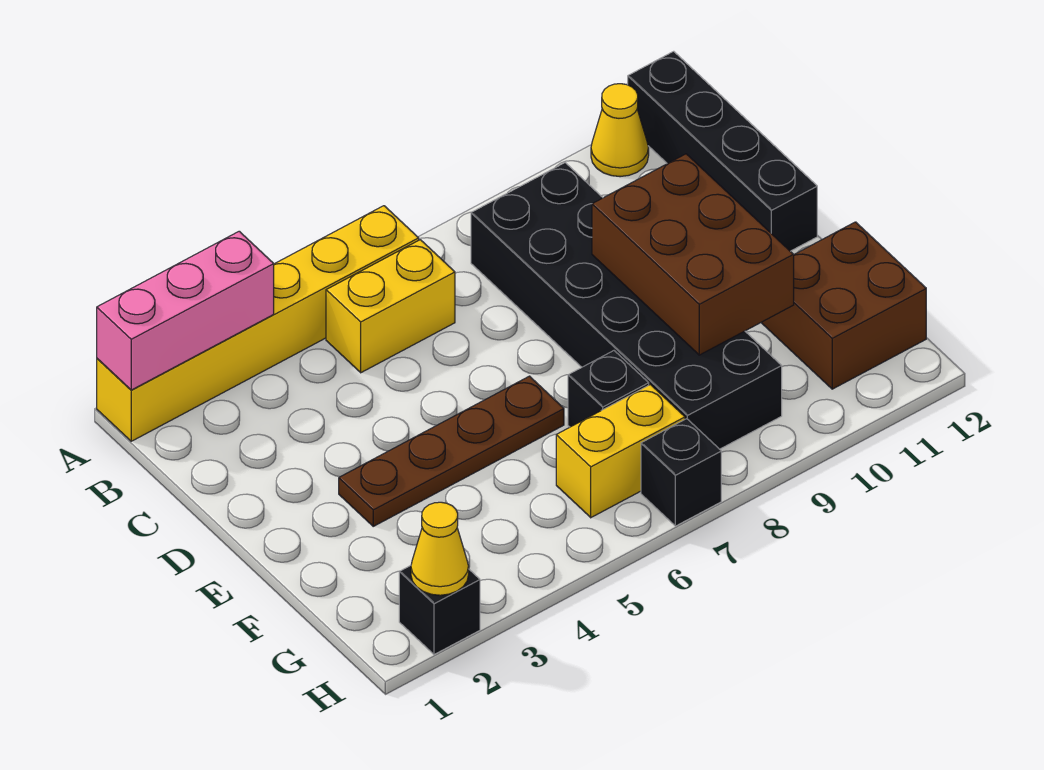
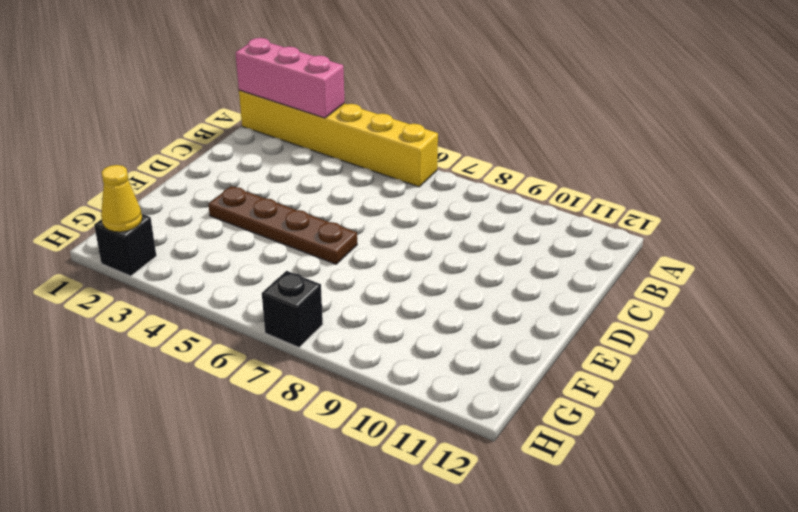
none -> yellow 1x1 cone [591,84,649,177]
none -> black 1x4 brick [628,51,817,251]
none -> yellow 1x2 brick [326,240,455,373]

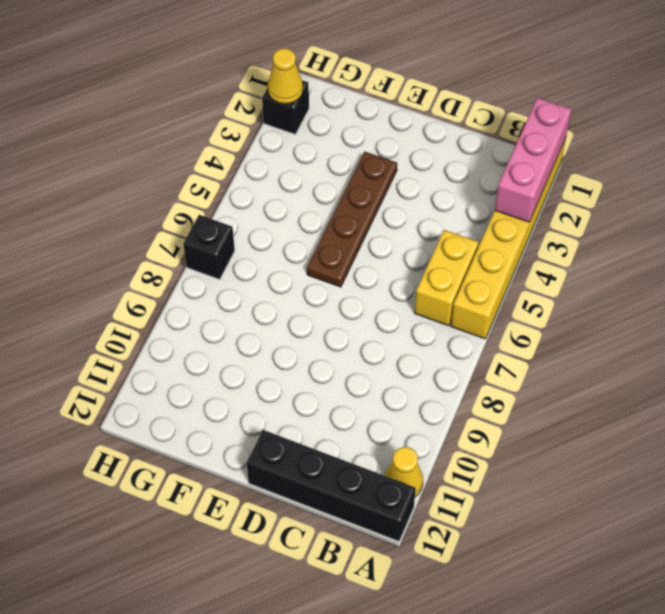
none -> black 2x6 brick [471,163,782,449]
none -> black 1x1 brick [568,351,649,427]
none -> brown 2x2 brick [761,222,926,389]

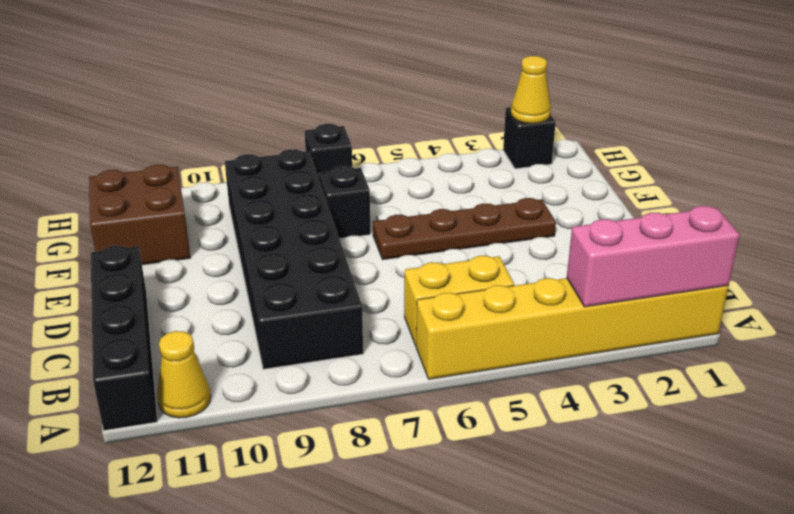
none -> yellow 1x2 brick [556,385,685,518]
none -> brown 2x3 brick [592,154,794,355]

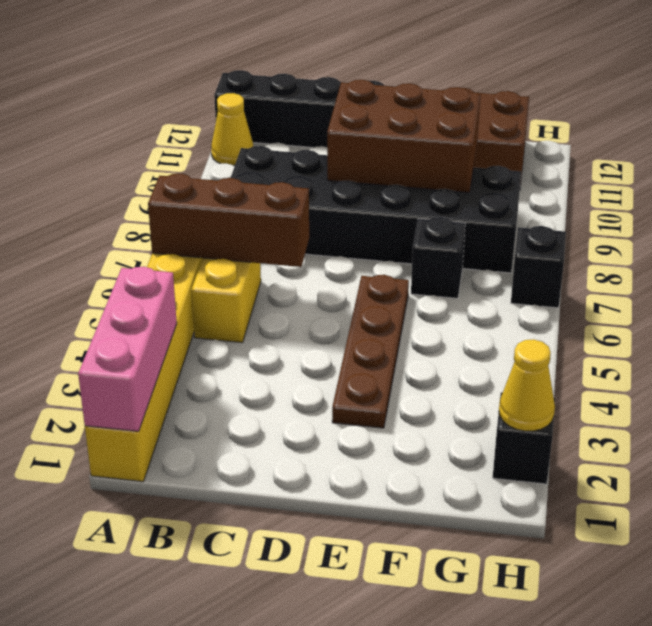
brown 1x3 brick [148,174,309,267] -> none
none -> yellow 1x2 brick [556,385,685,518]

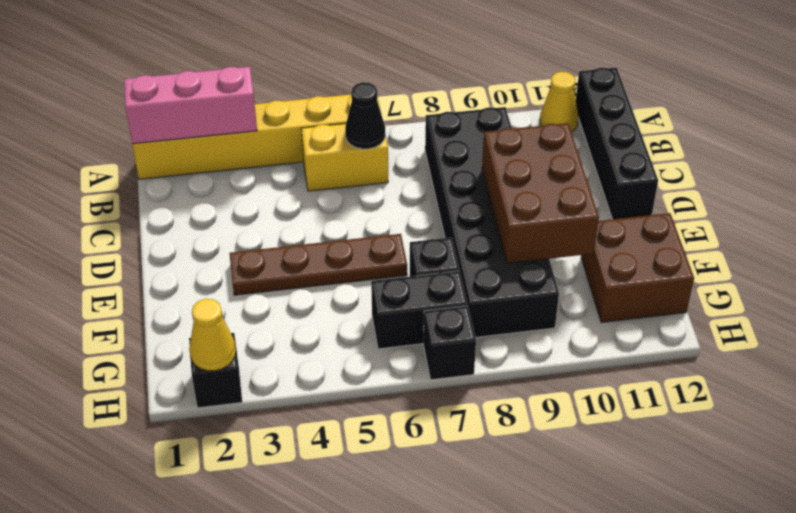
black 1x1 cone [345,82,385,149] -> none
black 1x2 brick [371,271,468,349] -> yellow 1x2 brick [556,385,685,518]

